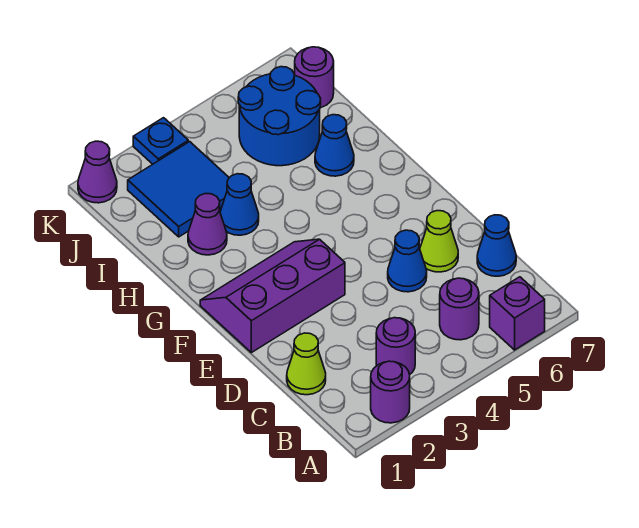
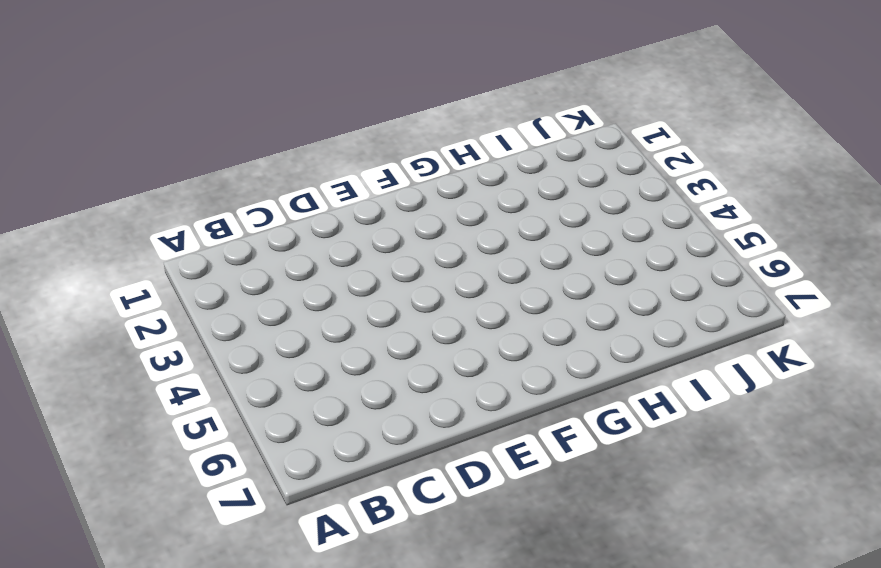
none -> purple 1x1 round brick [371,361,410,423]
none -> purple 1x1 brick [490,277,545,350]
none -> purple 1x1 round brick [376,318,415,375]

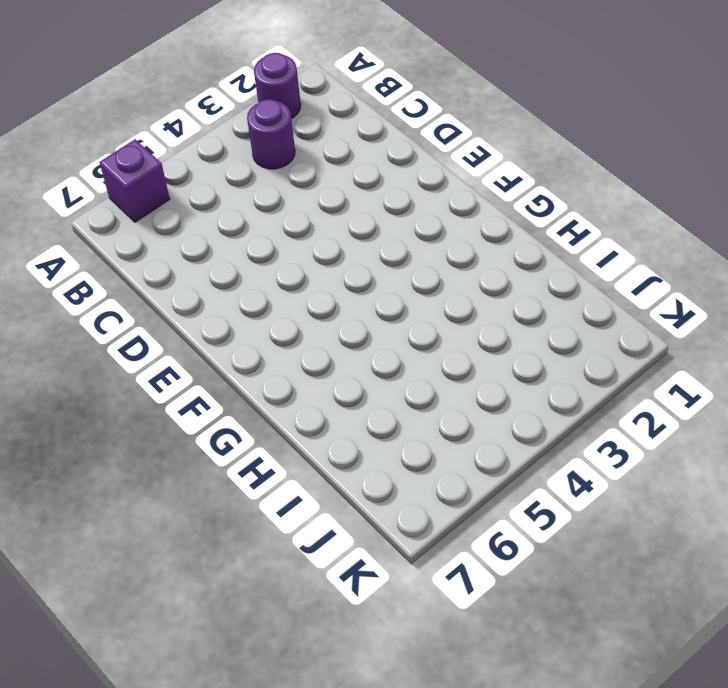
none -> purple 1x1 round brick [440,278,479,340]
none -> lime 1x1 cone [287,333,326,395]
none -> blue 1x1 cone [477,215,516,276]

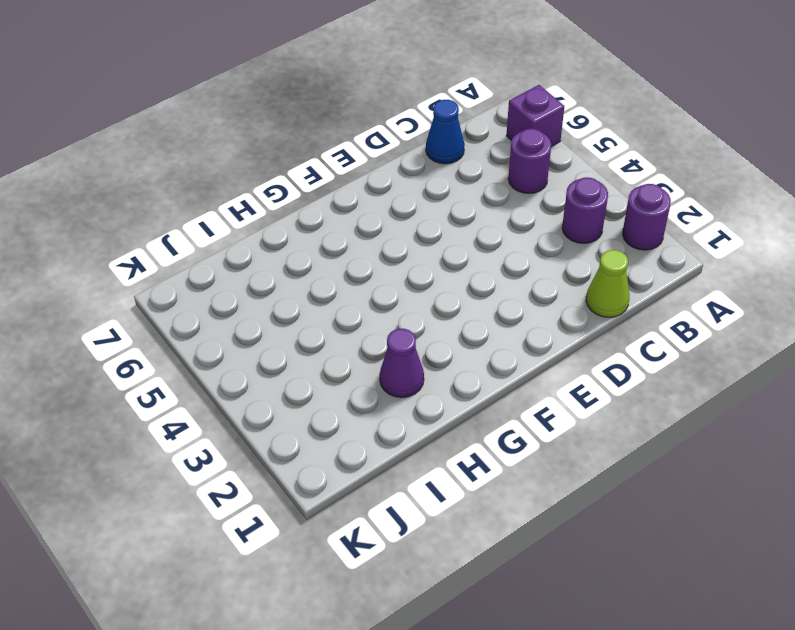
none -> blue 1x1 cone [388,230,427,292]
none -> lime 1x1 cone [420,211,458,272]
none -> purple 2x3 slope [200,239,345,353]

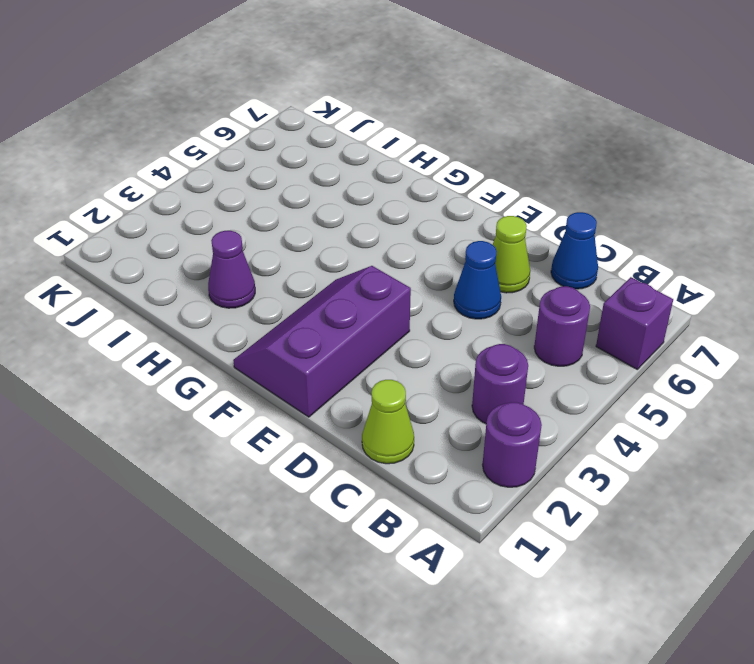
none -> blue 1x1 cone [220,174,259,235]
none -> blue 1x1 cone [315,115,354,176]
none -> blue 2x2 tile [128,142,229,237]

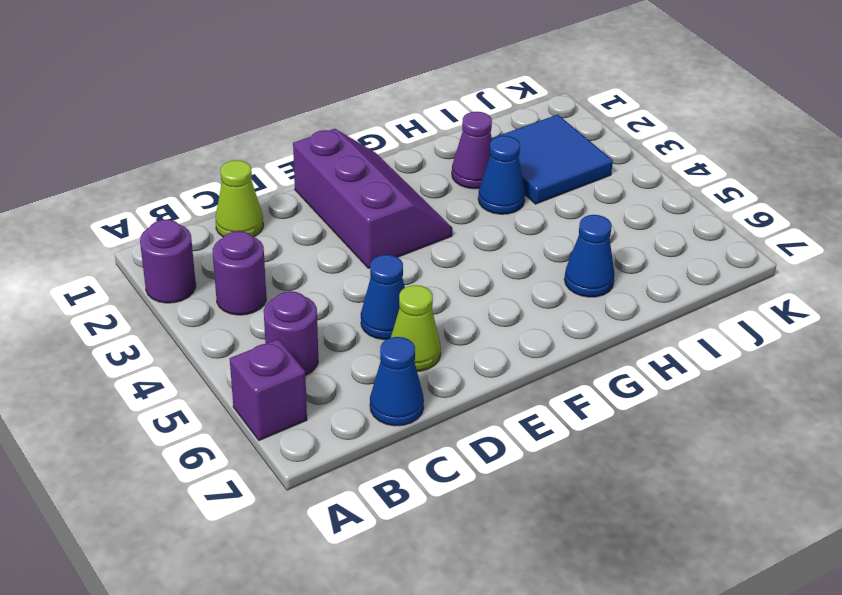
none -> blue 2x2 round brick [238,67,321,166]
none -> purple 1x1 round brick [295,47,334,108]
none -> purple 1x1 cone [78,141,117,203]

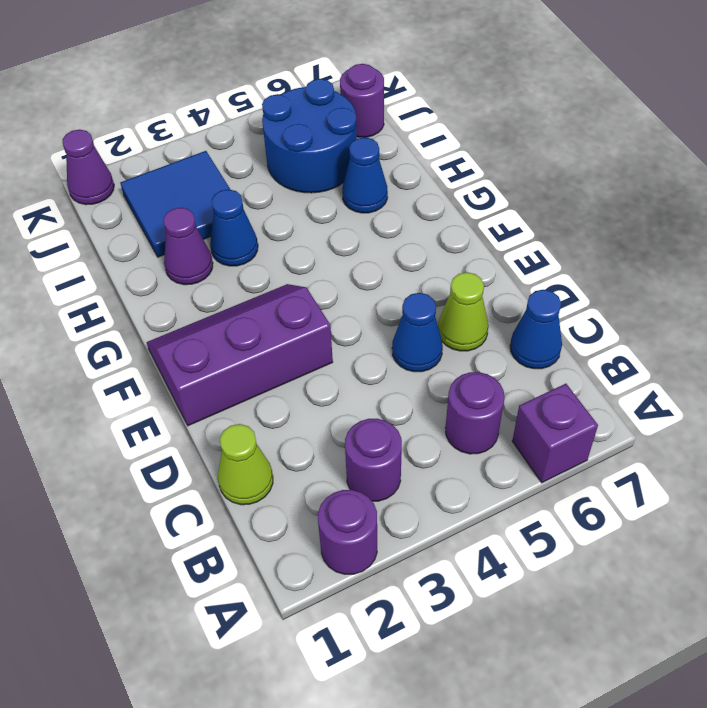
none -> blue 1x1 plate [133,118,188,164]

